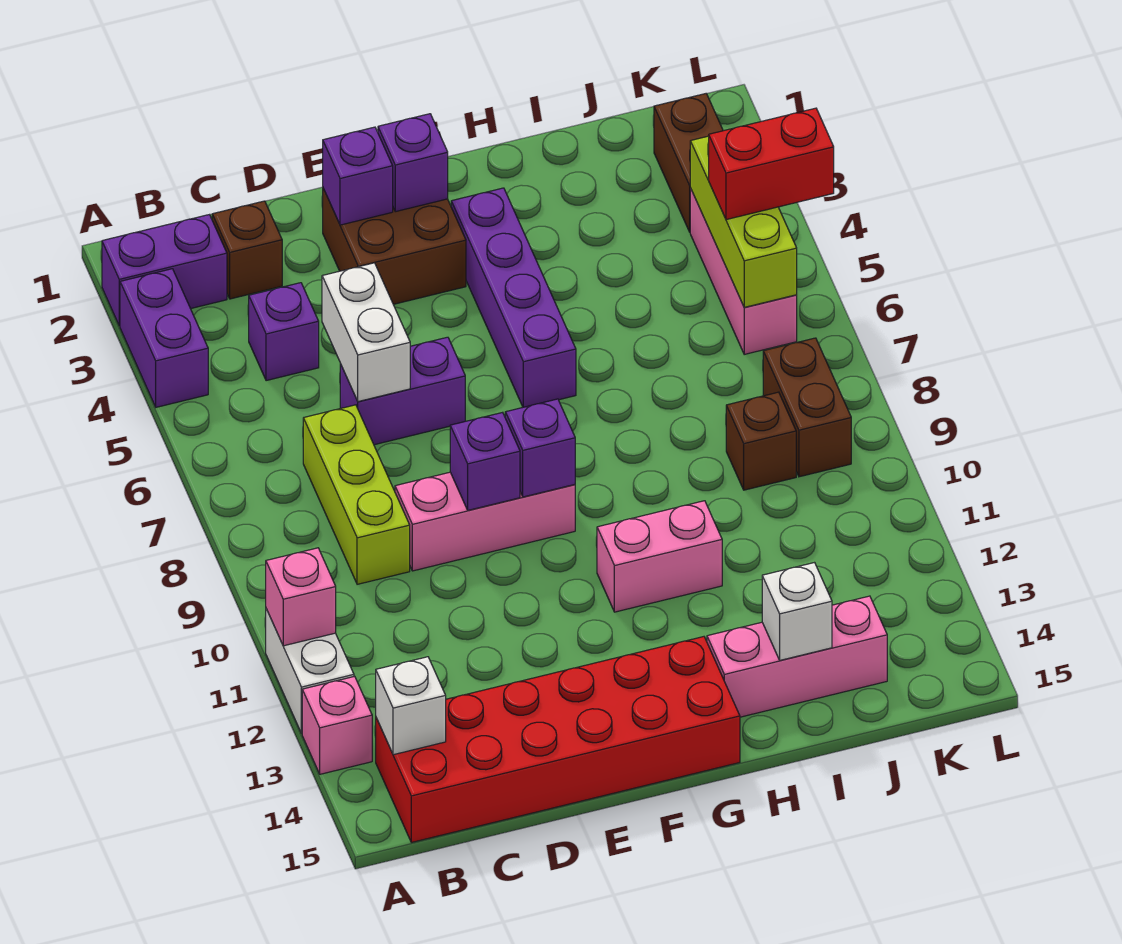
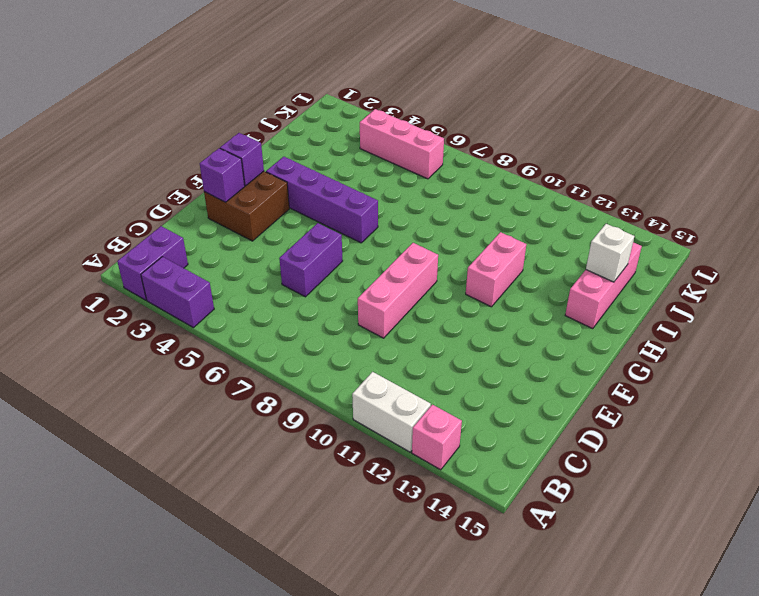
none -> red 2x6 brick [376,637,740,842]
none -> brown 1x1 brick [212,201,282,299]
none -> purple 1x1 brick [249,283,319,381]

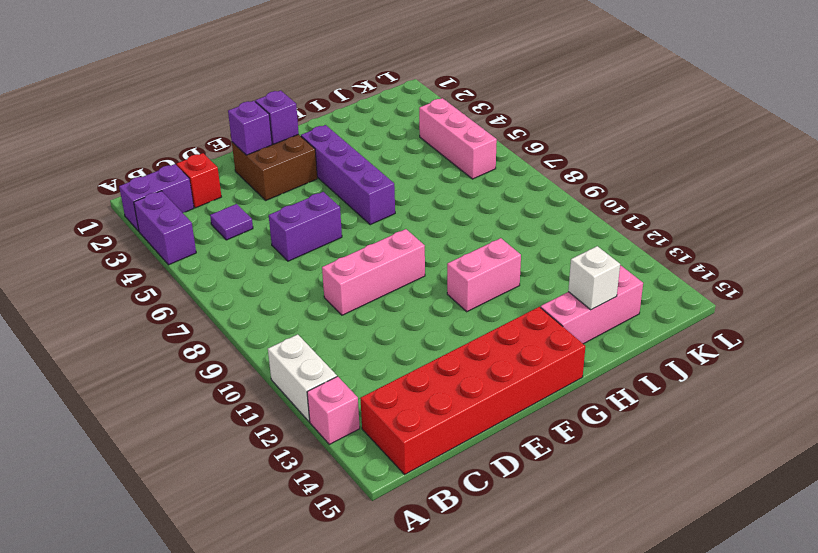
red 1x1 brick [177,153,221,208] -> brown 1x1 brick [212,201,282,299]
purple 1x1 tile [210,204,253,240] -> purple 1x1 brick [249,283,319,381]
none -> lime 1x3 brick [303,405,410,584]
none -> brown 1x1 brick [726,392,796,490]
none -> brown 1x2 brick [654,93,723,232]

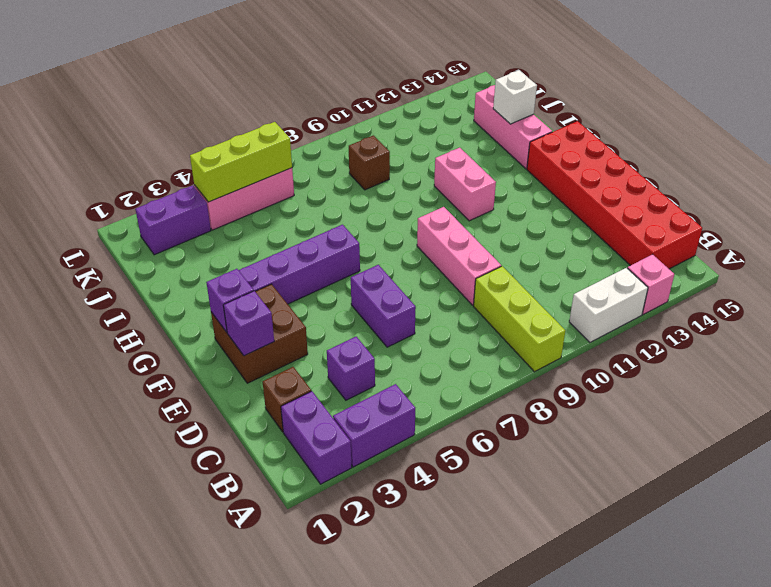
lime 1x3 brick [474,266,565,372] -> lime 1x3 brick turned to [303,405,410,584]
purple 1x2 brick [135,185,211,255] -> brown 1x2 brick [654,93,723,232]
none -> brown 1x2 brick [763,338,851,477]
none -> pink 1x1 brick [266,548,336,646]
none -> white 1x1 brick [376,657,446,755]

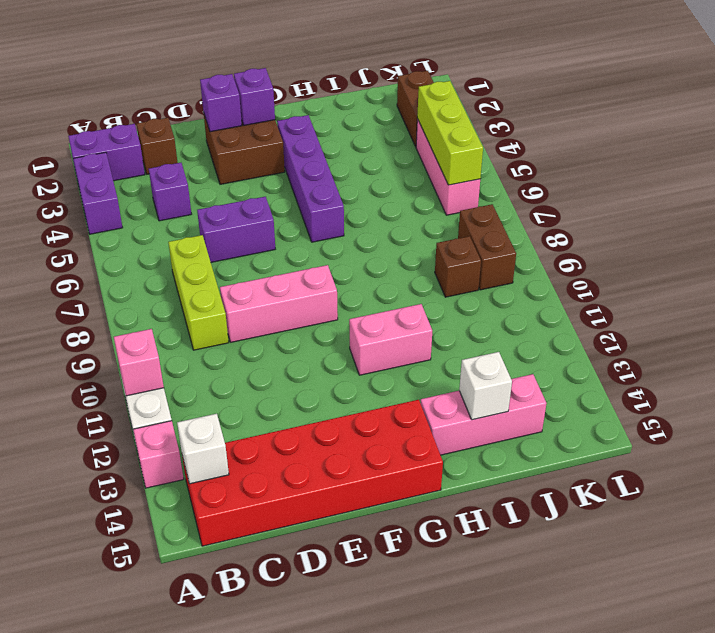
none -> white 1x2 brick [322,263,410,402]
none -> purple 1x1 brick [450,412,520,510]
none -> purple 1x1 brick [505,399,575,497]

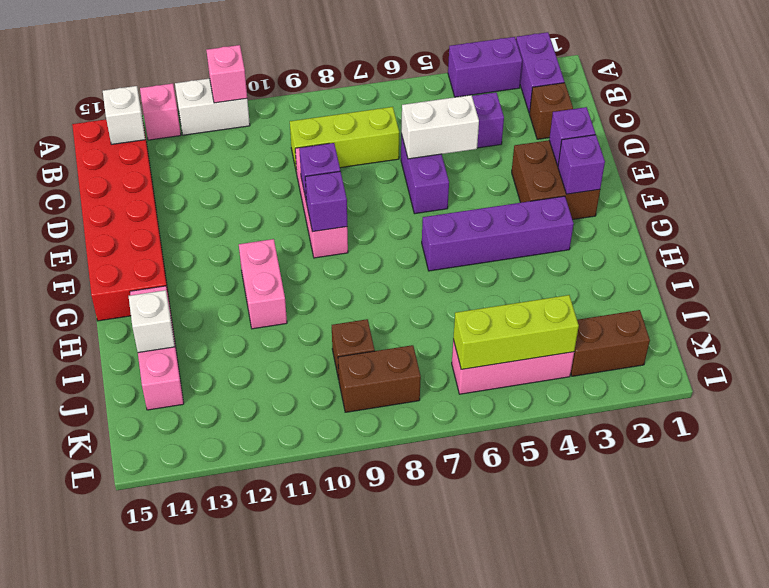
none -> red 1x2 brick [709,108,834,220]

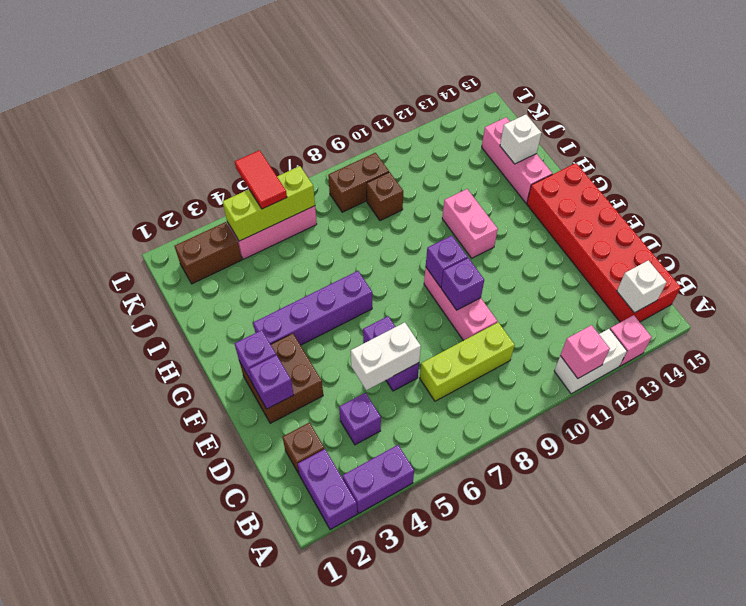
red 1x2 tile [235,150,287,209] -> red 1x2 brick [709,108,834,220]

